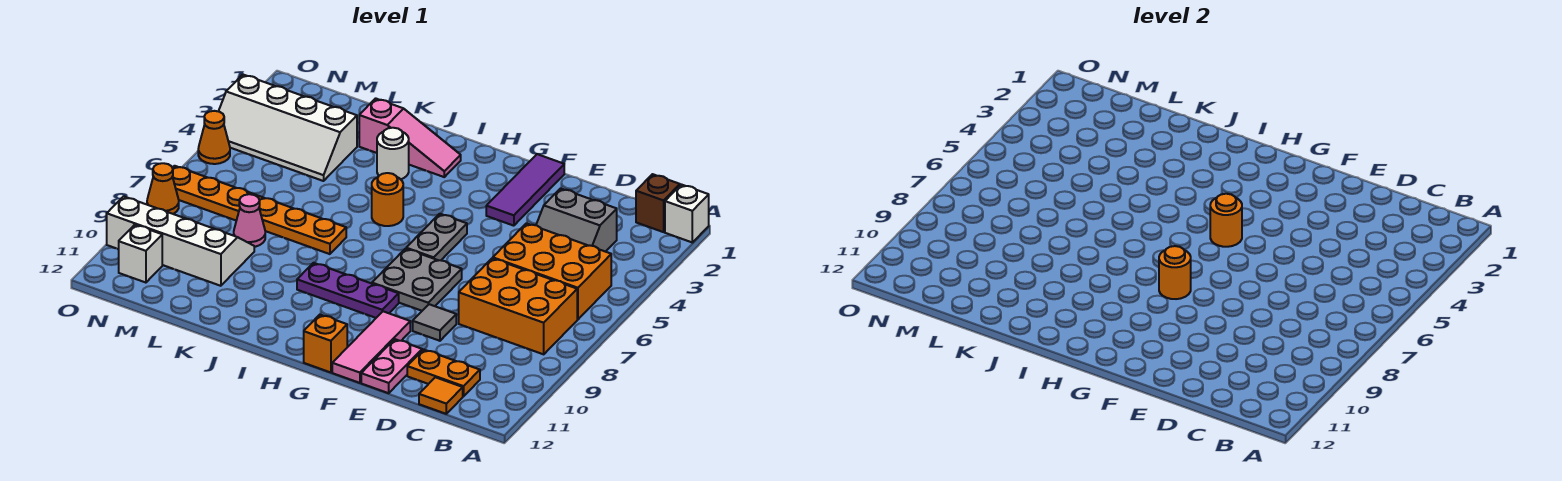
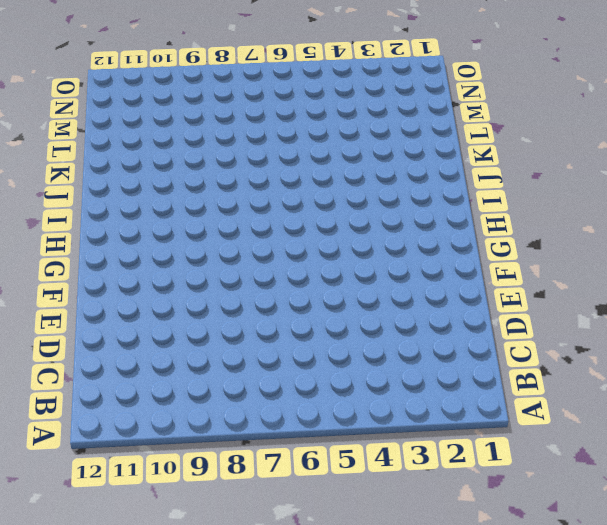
none -> white 1x1 brick [665,185,709,242]
none -> brown 1x1 brick [636,174,680,232]
none -> orange 2x3 brick [493,223,611,319]

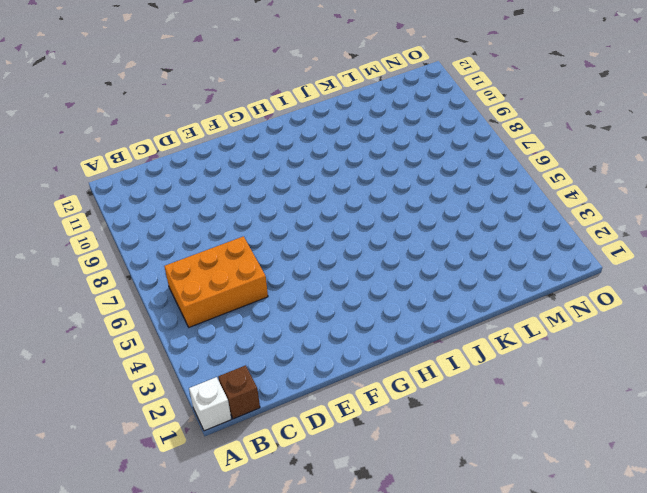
none -> orange 2x3 brick [459,258,577,354]
none -> grey 2x2 slope [536,188,617,252]
none -> orange 1x2 plate [407,350,480,396]

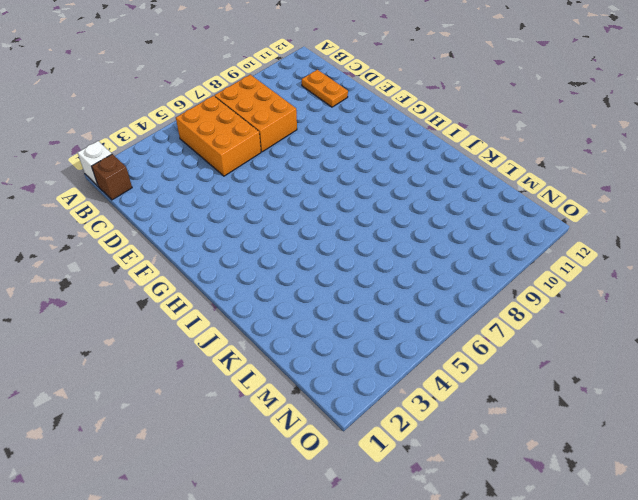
none -> grey 2x2 slope [536,188,617,252]
none -> orange 1x1 tile [419,377,463,414]
none -> grey 1x1 tile [413,304,456,341]

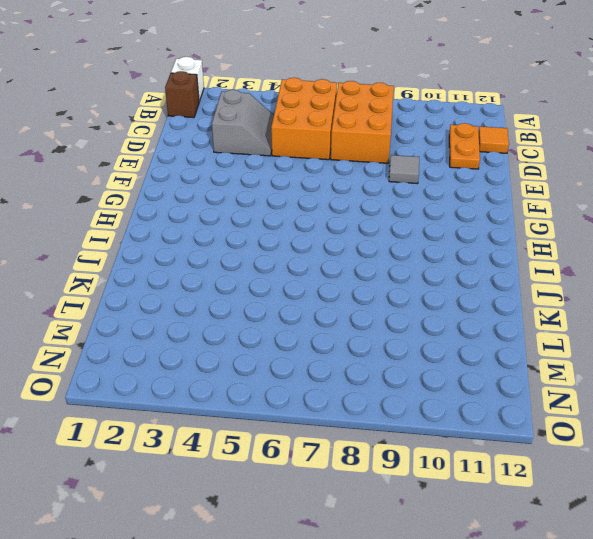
none -> pink 1x2 plate [361,339,422,393]
none -> purple 1x3 tile [486,154,564,226]
none -> grey 2x2 plate [372,249,462,311]

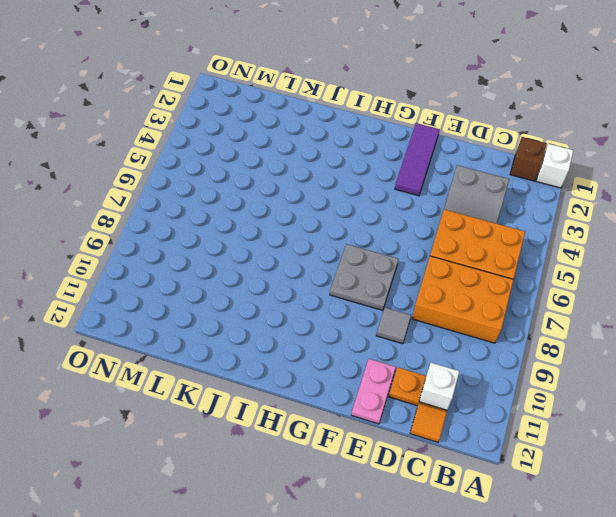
white 1x1 brick [419,363,459,410] -> white 1x1 brick moved to [118,225,162,283]
none -> pink 1x3 tile [332,311,410,383]
none -> grey 1x2 plate [406,214,467,260]
none -> purple 1x3 plate [297,263,399,318]

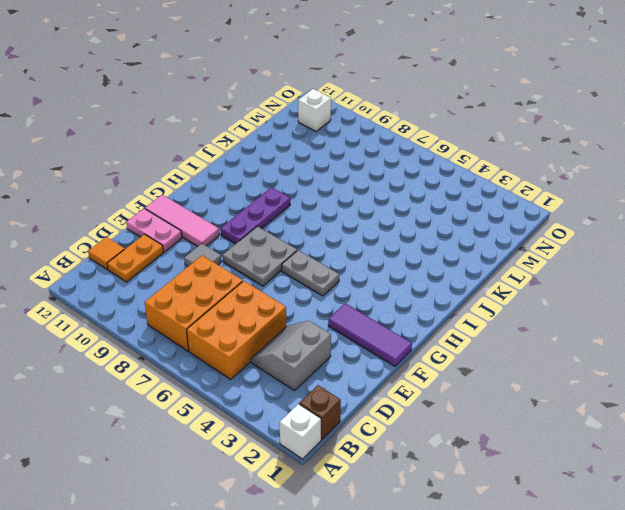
none -> orange 1x1 brick [304,315,347,372]
none -> pink 1x3 slope [359,98,461,177]
none -> orange 1x1 round brick [372,173,403,226]

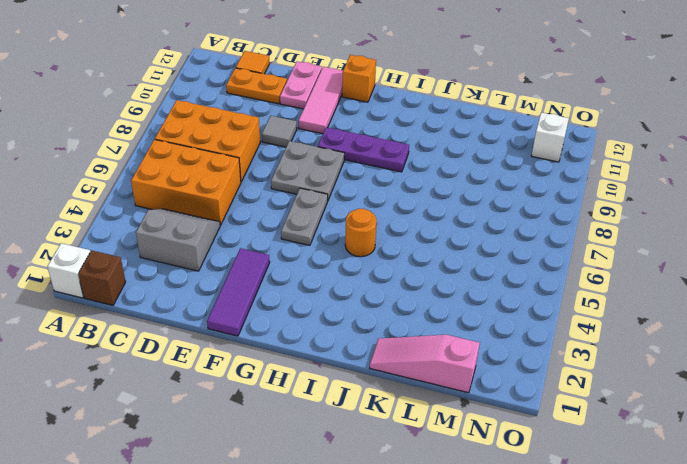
pink 1x3 slope [370,335,480,393] -> pink 1x3 slope moved to [359,98,461,177]
none -> white 1x1 round brick [377,128,409,179]
none -> orange 1x6 plate [172,166,346,254]
none -> white 2x4 slope [218,75,357,181]

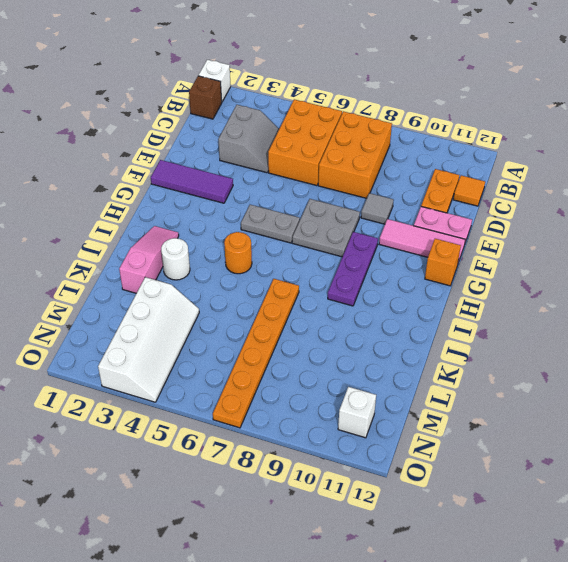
none -> pink 1x1 cone [234,194,265,247]
none -> white 2x4 slope [107,196,254,286]
none -> orange 1x1 cone [198,111,230,164]

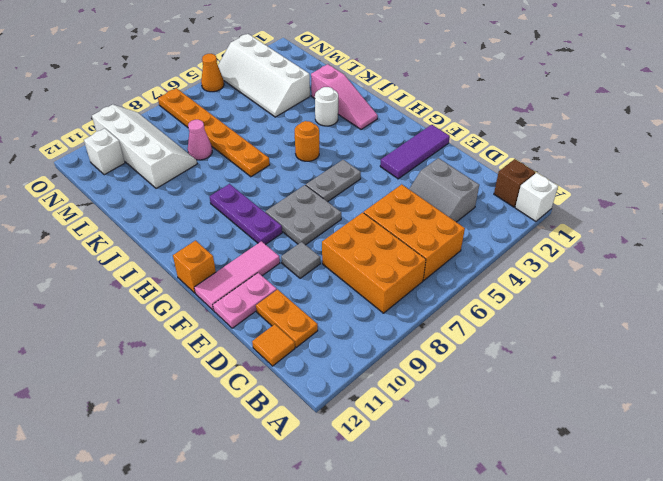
none -> orange 1x1 cone [147,163,179,214]
none -> orange 1x1 round brick [1210,194,1242,247]
none -> orange 1x1 round brick [1159,246,1191,299]

